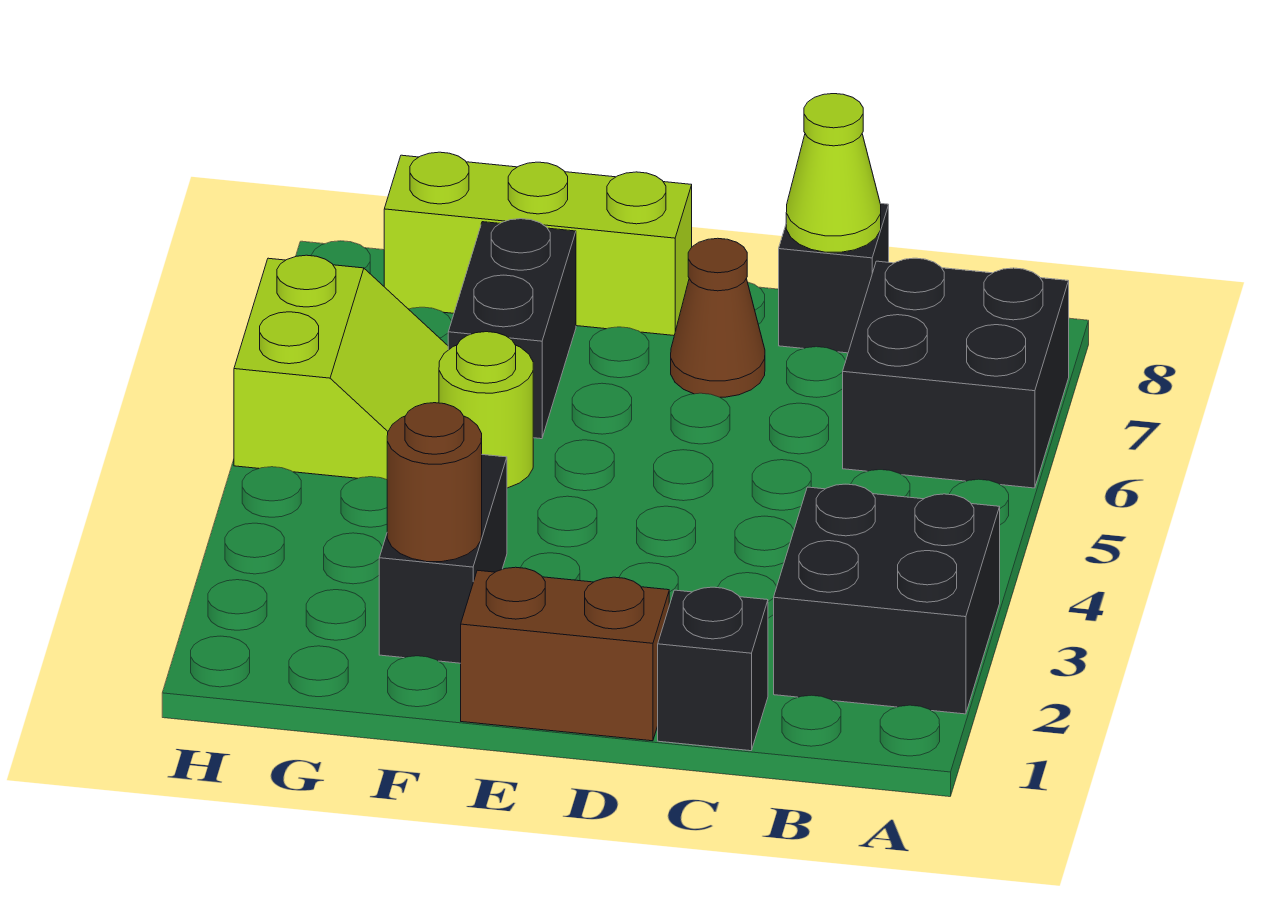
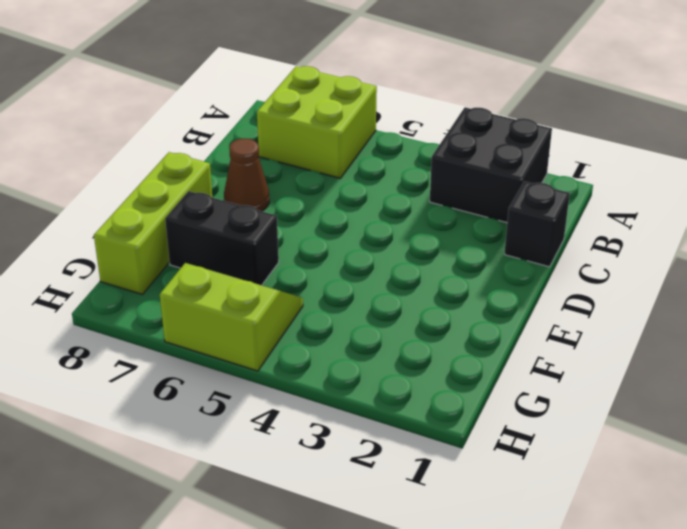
lime 2x2 brick [257,66,377,178] -> black 2x2 brick [843,258,1069,488]
none -> black 1x1 brick [779,203,889,353]
none -> brown 1x2 brick [461,567,669,741]
none -> black 1x2 brick [379,455,507,663]

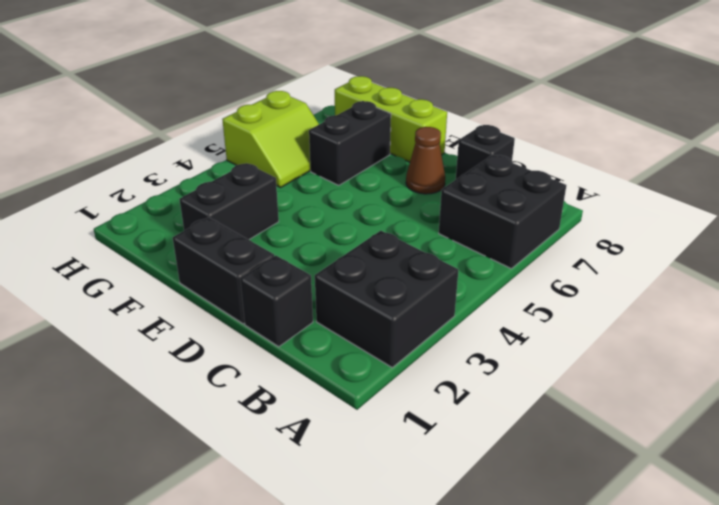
black 1x2 brick [173,217,274,324] -> brown 1x2 brick [461,567,669,741]
none -> lime 1x1 round brick [439,332,533,488]
none -> lime 1x1 cone [786,94,881,252]
none -> brown 1x1 round brick [387,403,482,562]

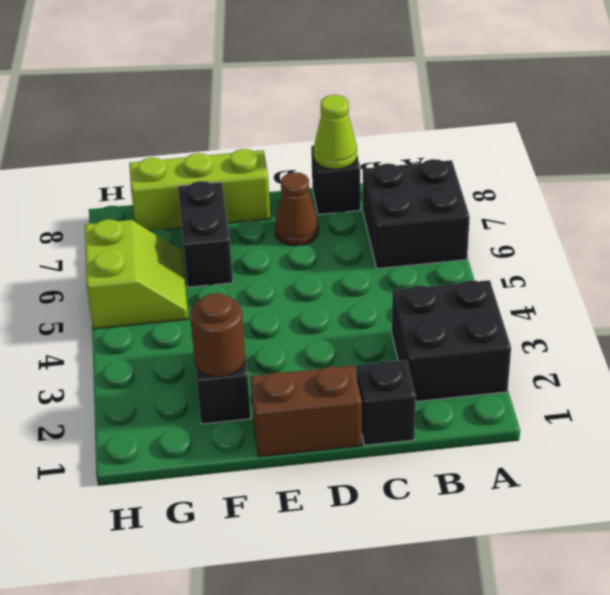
none -> lime 1x1 round brick [439,332,533,488]

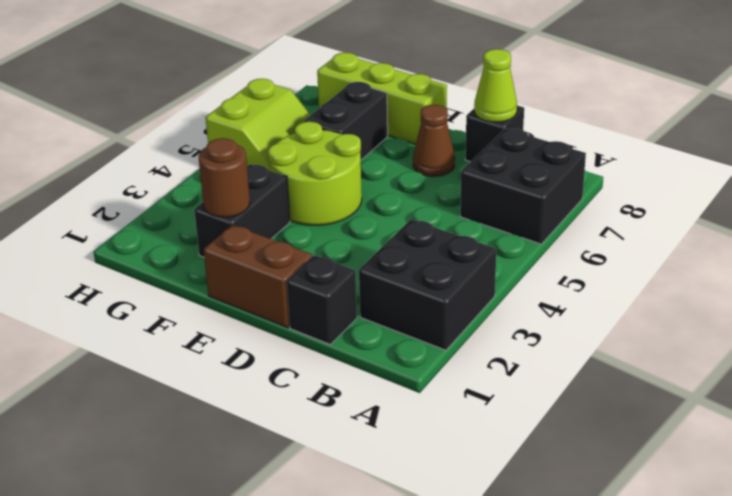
lime 2x2 round brick [268,122,362,225] -> lime 1x1 round brick [439,332,533,488]

